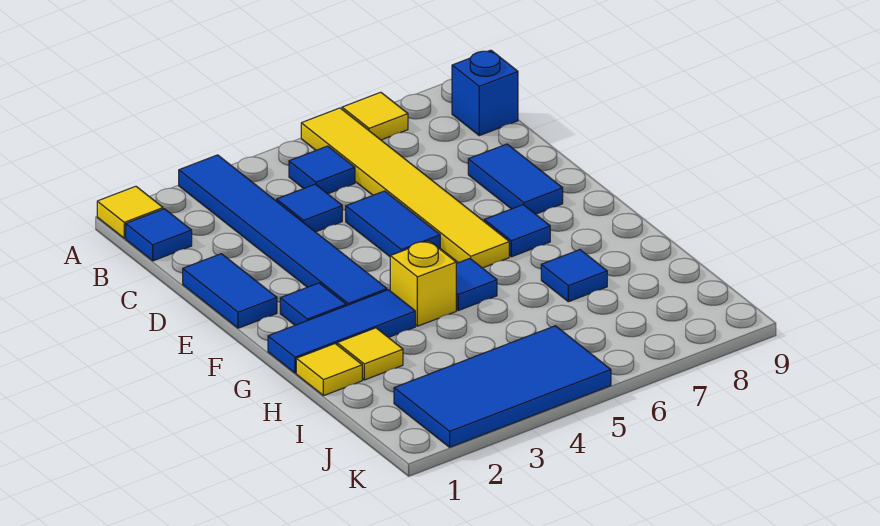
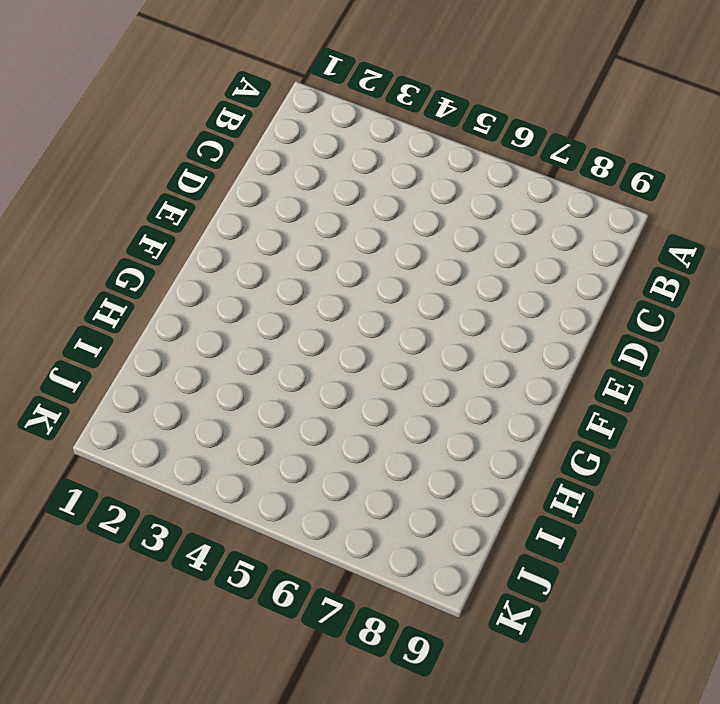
none -> yellow 1x1 tile [97,186,163,238]
none -> blue 1x6 tile [179,155,387,306]
none -> yellow 1x6 tile [301,108,509,268]

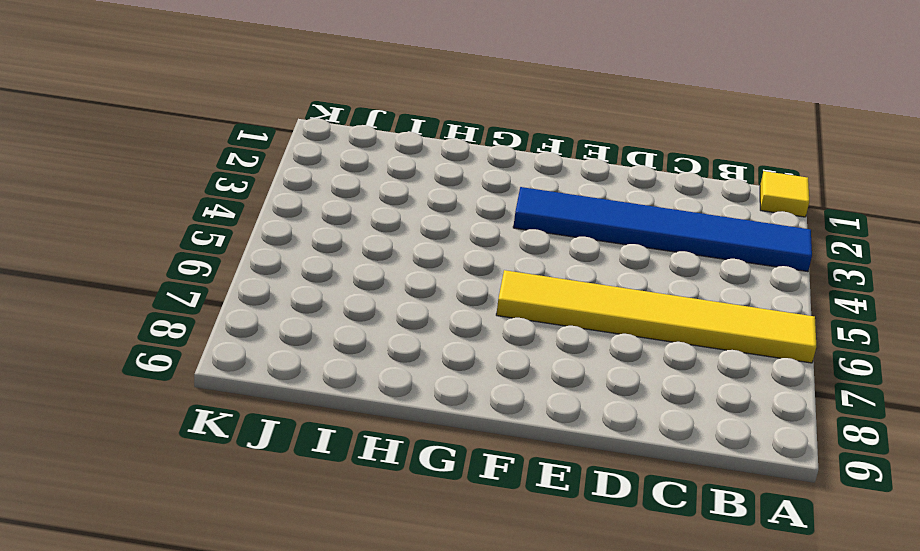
none -> yellow 1x1 tile [342,92,408,140]
none -> blue 1x1 tile [126,209,192,261]
none -> blue 1x1 tile [289,146,355,194]

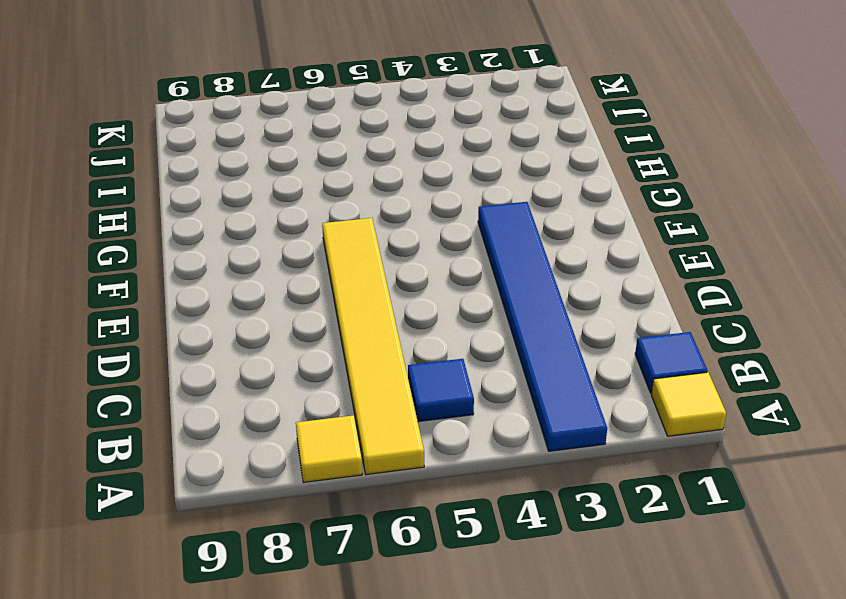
none -> blue 1x1 brick [452,50,518,136]
none -> blue 1x1 tile [277,184,342,232]
none -> blue 1x2 tile [183,254,277,328]

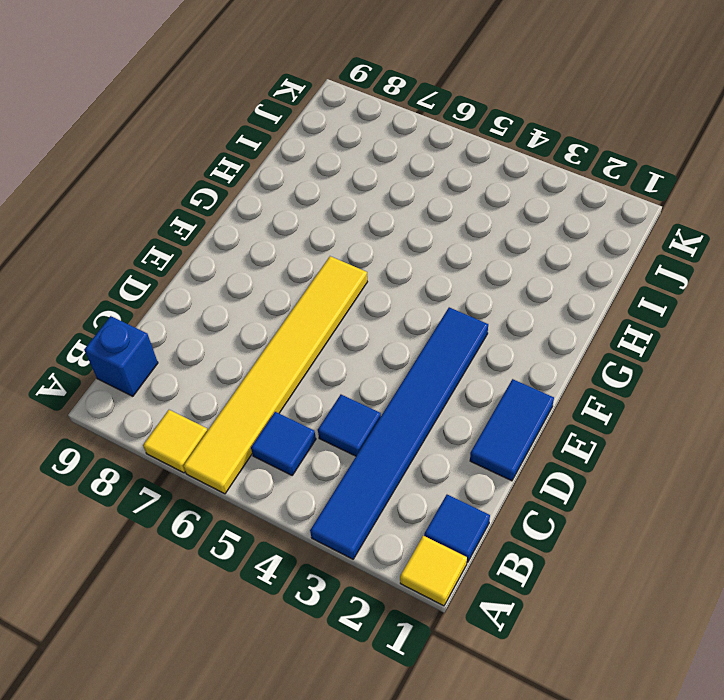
none -> blue 1x2 tile [346,191,440,256]
none -> blue 1x2 tile [468,144,563,214]
none -> blue 1x1 tile [280,283,346,325]

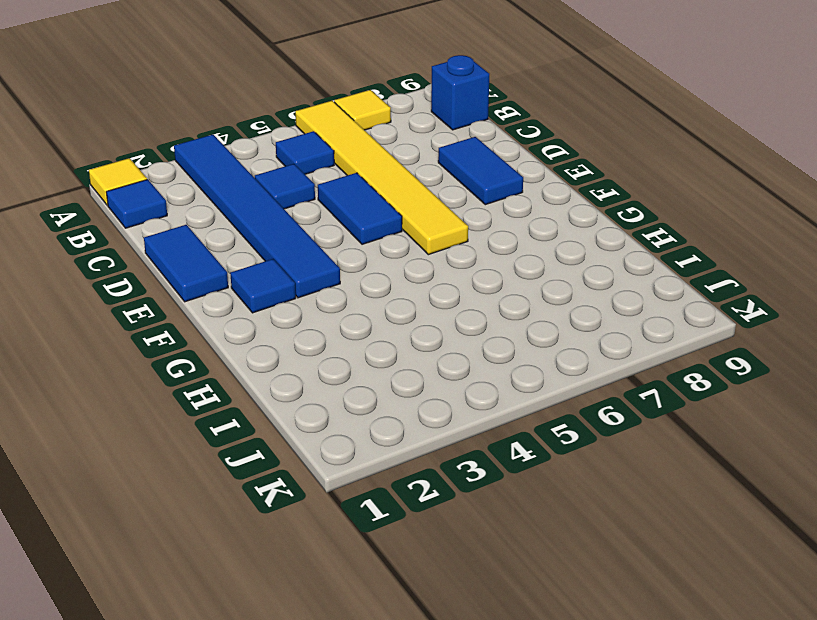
none -> blue 1x1 tile [484,205,550,257]
none -> blue 1x3 tile [268,290,415,373]
none -> yellow 1x1 brick [390,241,456,326]

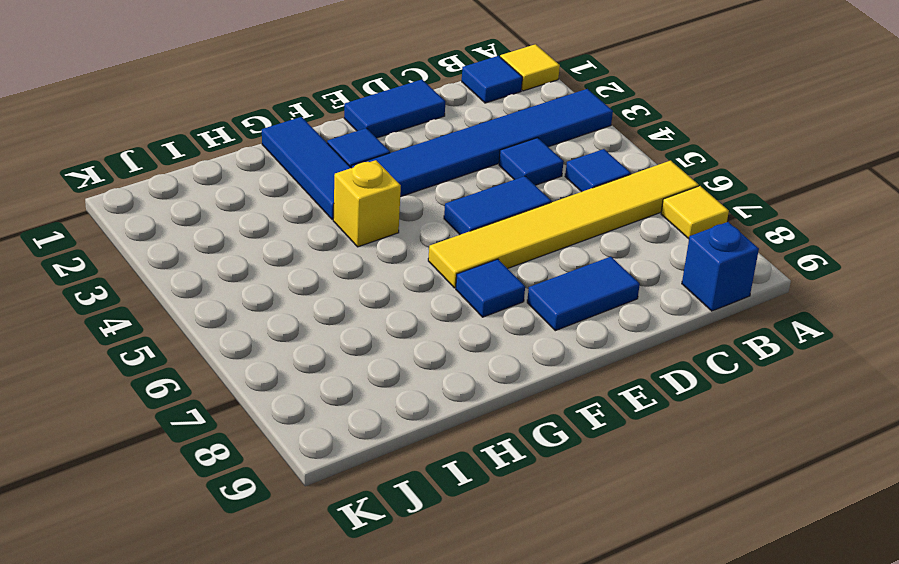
none -> blue 1x1 tile [456,259,497,311]
none -> yellow 1x1 tile [296,344,362,396]
none -> yellow 1x1 tile [337,328,403,380]

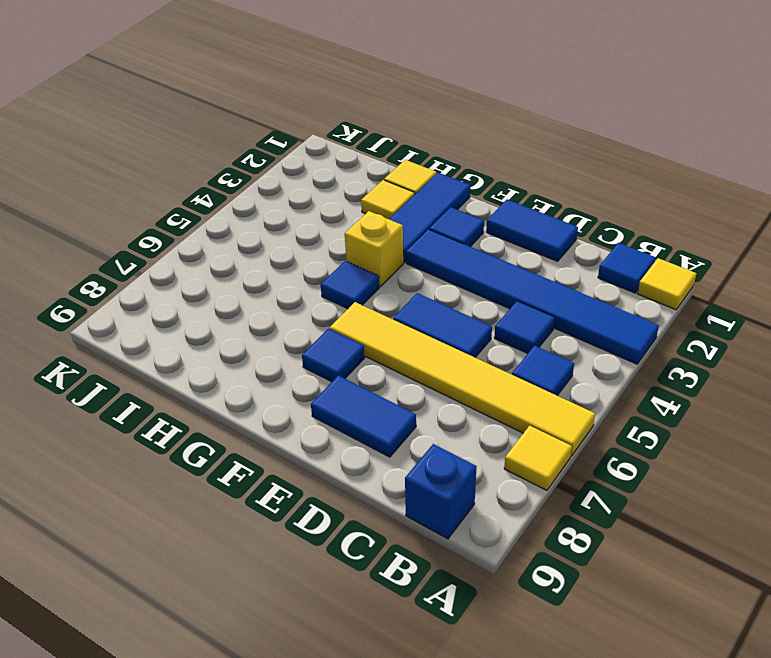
none -> blue 1x1 tile [541,250,607,302]
none -> blue 2x4 tile [394,326,611,447]

